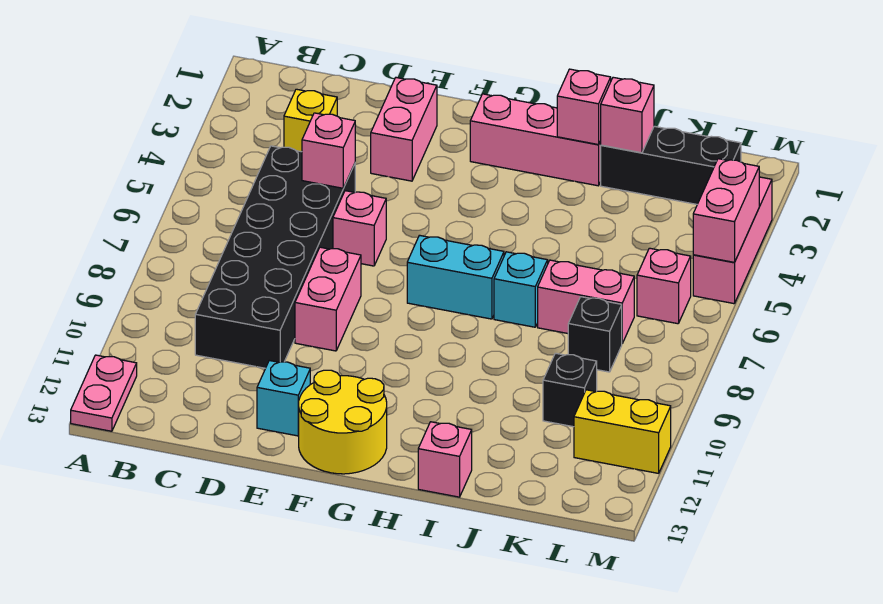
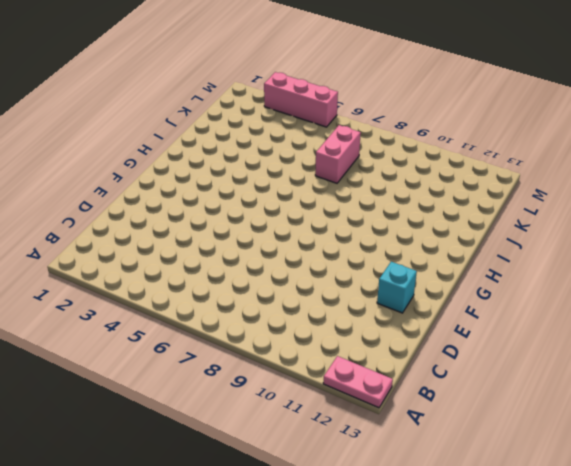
none -> yellow 1x1 brick [284,89,337,152]
none -> black 2x6 brick [195,146,355,368]
none -> pink 1x2 brick [371,78,437,181]

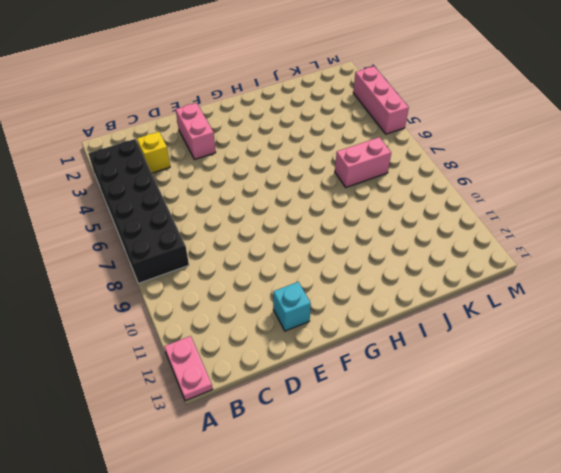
black 2x6 brick [88,139,189,283] -> black 2x6 brick moved to [195,146,355,368]
none -> pink 1x1 brick [333,191,386,266]
none -> pink 1x2 brick [295,247,361,351]
none -> yellow 2x2 round brick [299,370,387,474]

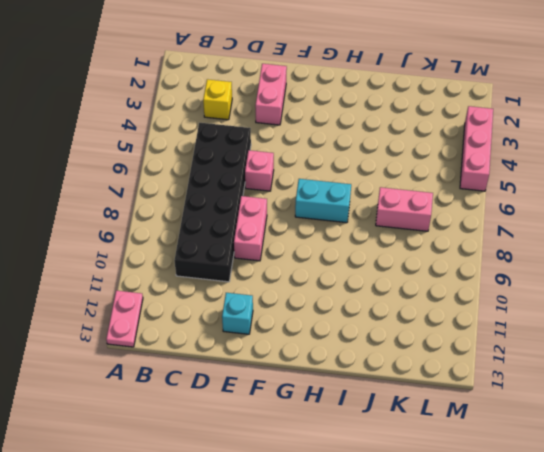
none -> yellow 2x2 round brick [299,370,387,474]
none -> pink 1x3 brick [470,94,601,186]
none -> cyan 1x1 brick [494,252,548,327]

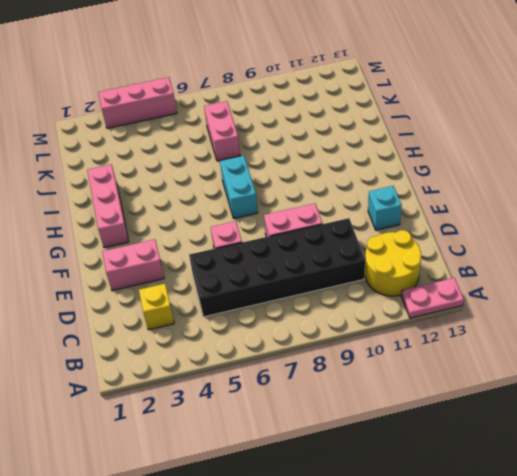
yellow 2x2 round brick [365,230,421,296] -> yellow 2x2 round brick moved to [299,370,387,474]
none -> cyan 1x1 brick [494,252,548,327]
none -> pink 1x1 brick [418,422,472,497]
none -> black 1x3 brick [601,126,741,204]

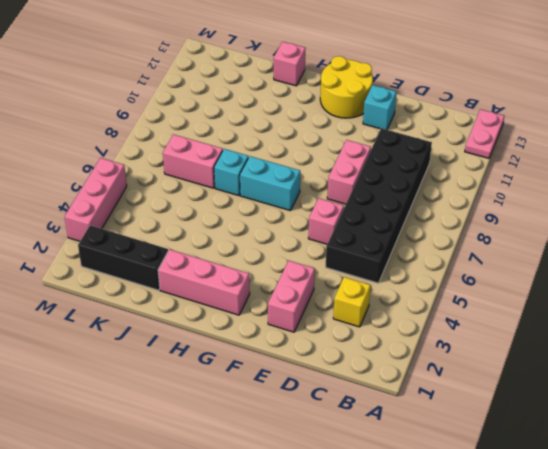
none -> black 1x1 brick [568,297,622,372]
none -> black 1x1 brick [543,353,597,427]
none -> pink 1x1 brick [637,248,691,324]

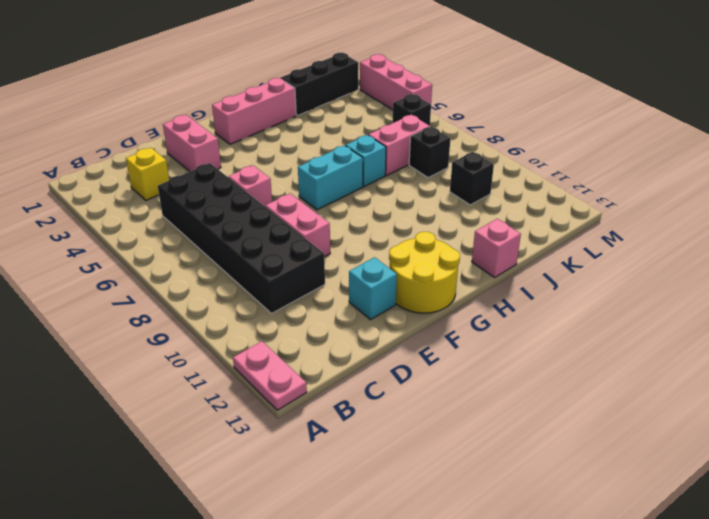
black 1x1 brick [393,94,431,126] -> pink 1x1 brick [637,248,691,324]
none -> yellow 1x2 brick [574,390,671,473]
none -> pink 1x1 brick [302,113,355,188]
none -> pink 1x1 brick [557,69,611,145]

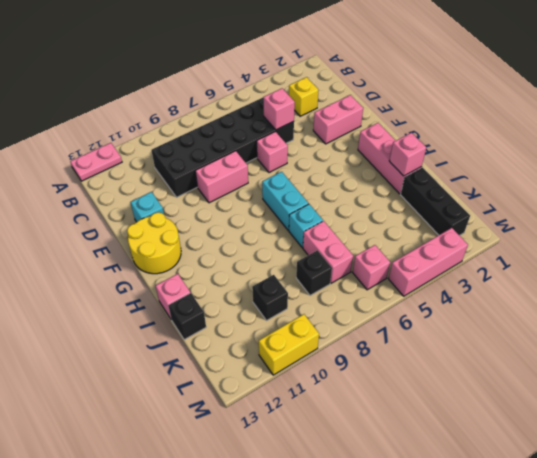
black 1x1 brick [168,293,206,340] -> none
yellow 1x2 brick [259,314,319,375] -> yellow 1x2 brick turned to [574,390,671,473]
none -> pink 1x1 brick [601,77,654,153]
none -> pink 1x2 brick [693,159,759,262]

